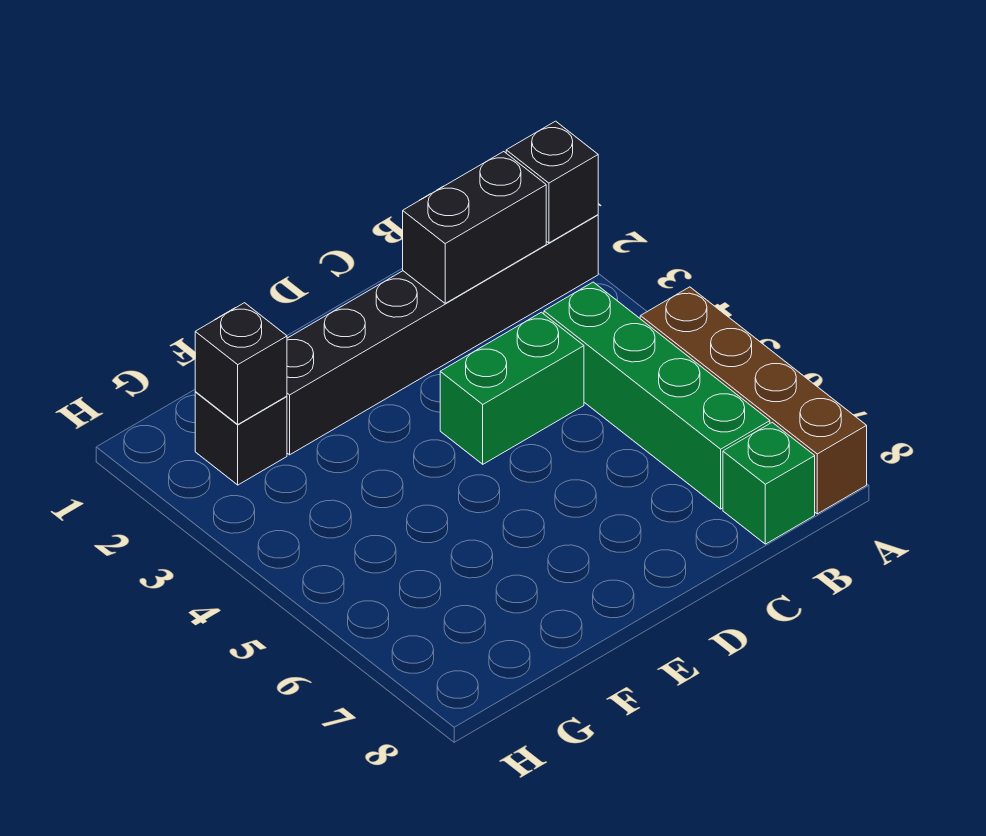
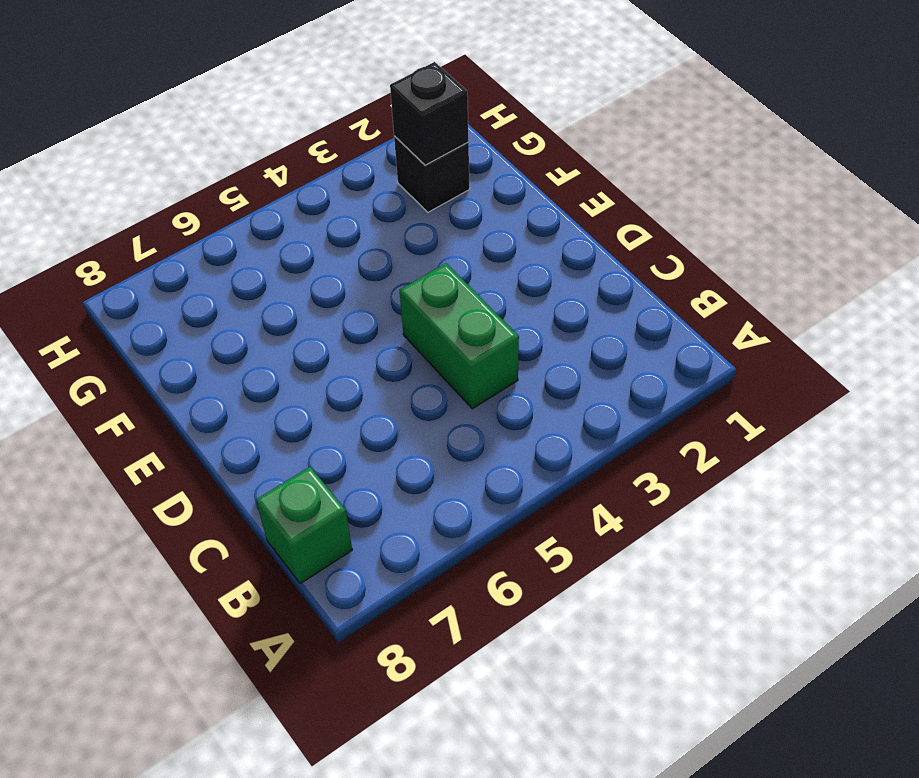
none -> black 1x6 brick [287,215,598,455]
none -> brown 1x4 brick [640,287,867,514]

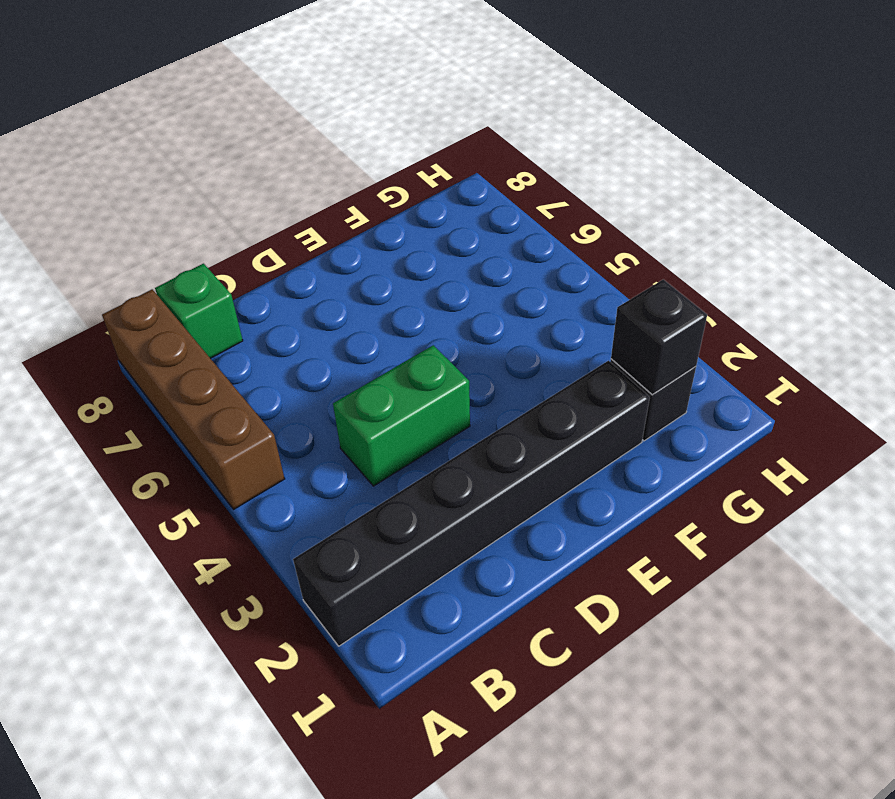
none -> green 1x4 brick [544,282,770,509]
none -> black 1x1 brick [506,121,598,243]

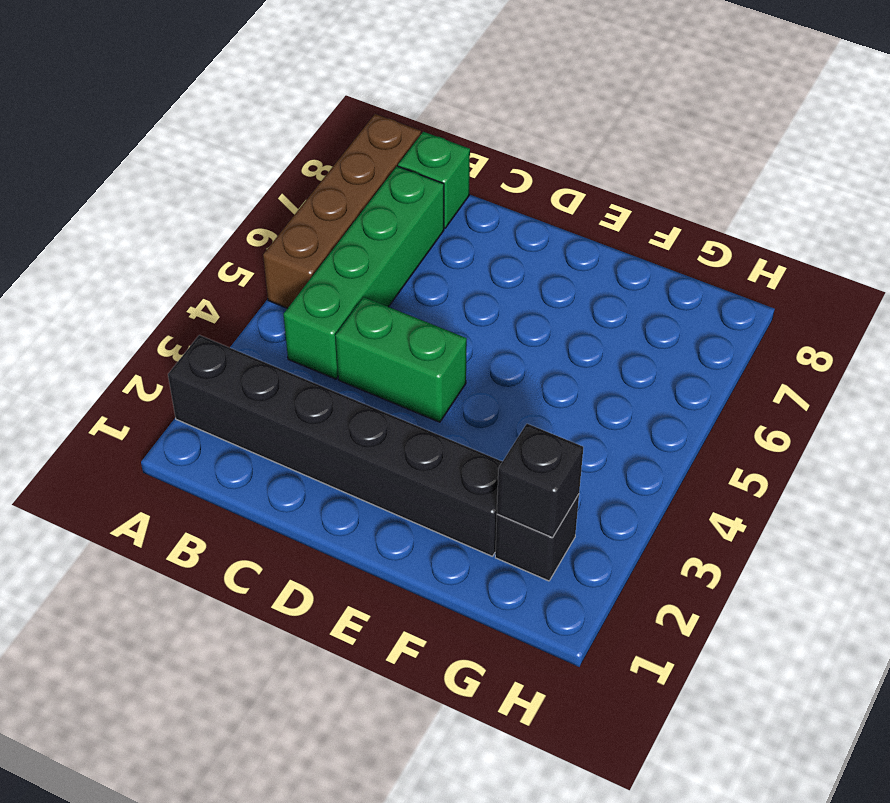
none -> black 1x1 brick [506,121,598,243]
none -> black 1x2 brick [403,152,546,303]

